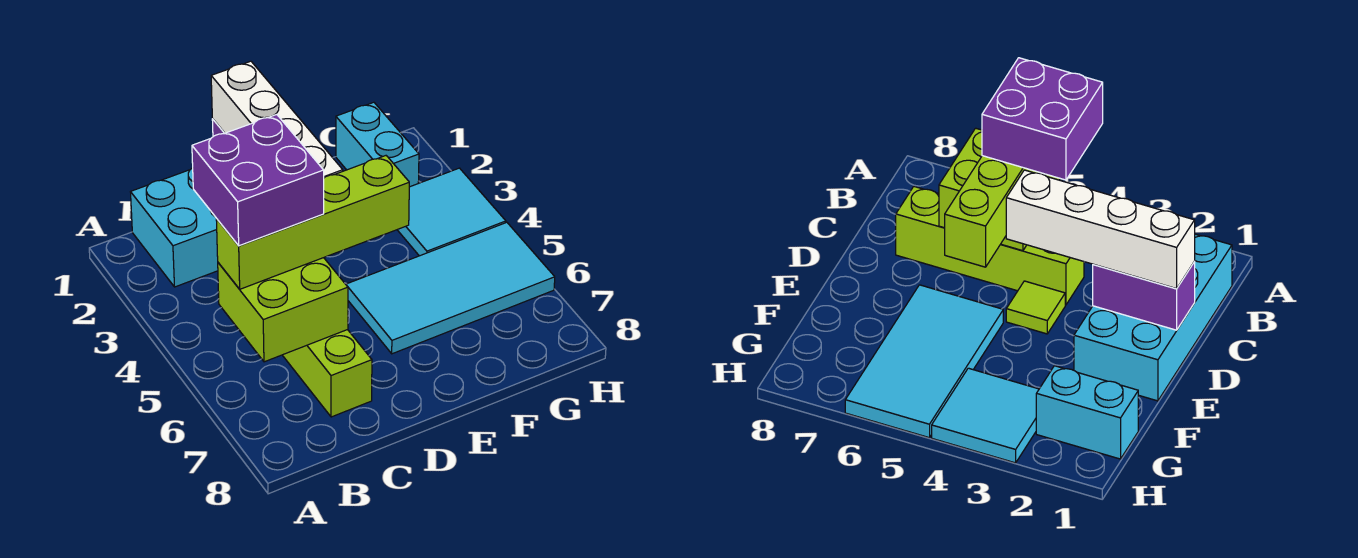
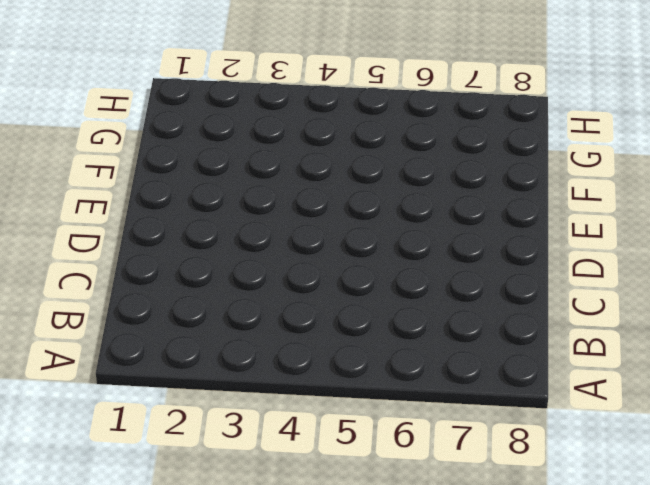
none -> cyan 2x4 brick [131,168,218,287]
none -> lime 1x4 brick [283,330,372,417]

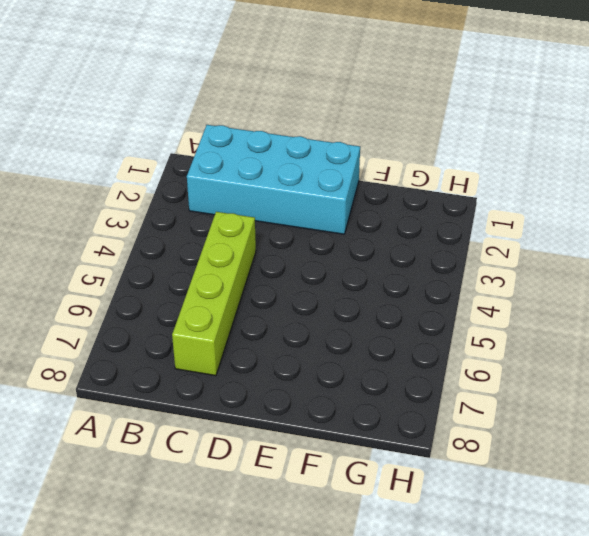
none -> lime 1x1 tile [1006,281,1065,334]
none -> cyan 2x4 tile [346,222,555,354]

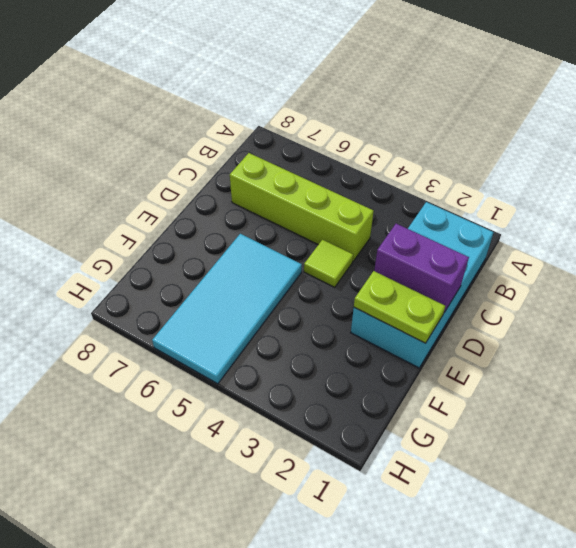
lime 1x2 plate [354,271,445,343] -> none
none -> cyan 1x2 brick [336,102,419,187]
none -> cyan 2x2 tile [397,168,506,256]

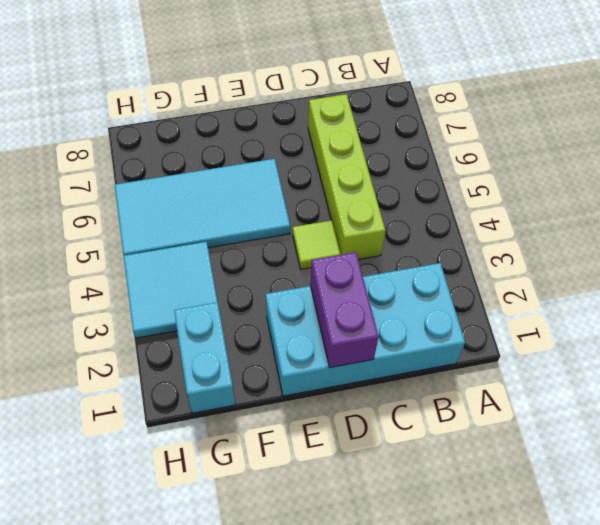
none -> lime 2x2 brick [218,258,348,362]
none -> lime 1x4 brick [216,156,409,289]

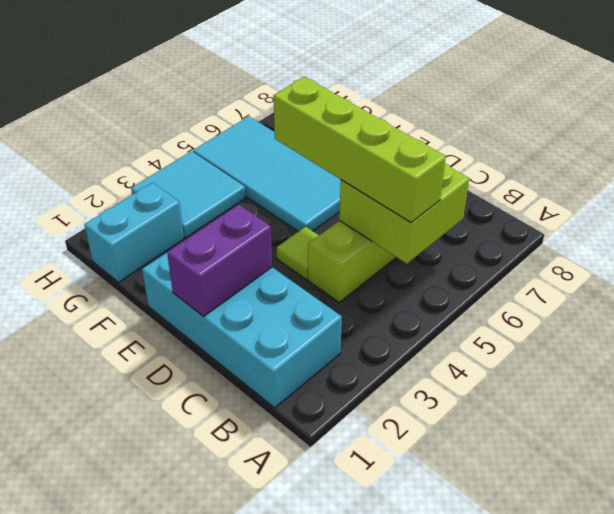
none -> white 1x4 brick [211,61,343,178]
none -> purple 2x2 brick [192,115,324,246]

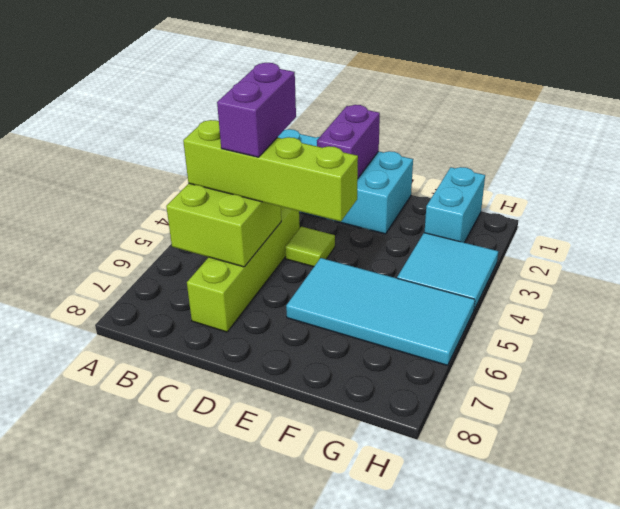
purple 1x2 brick [217,63,296,157] -> purple 2x2 brick [192,115,324,246]
none -> white 1x4 brick [211,61,343,178]

